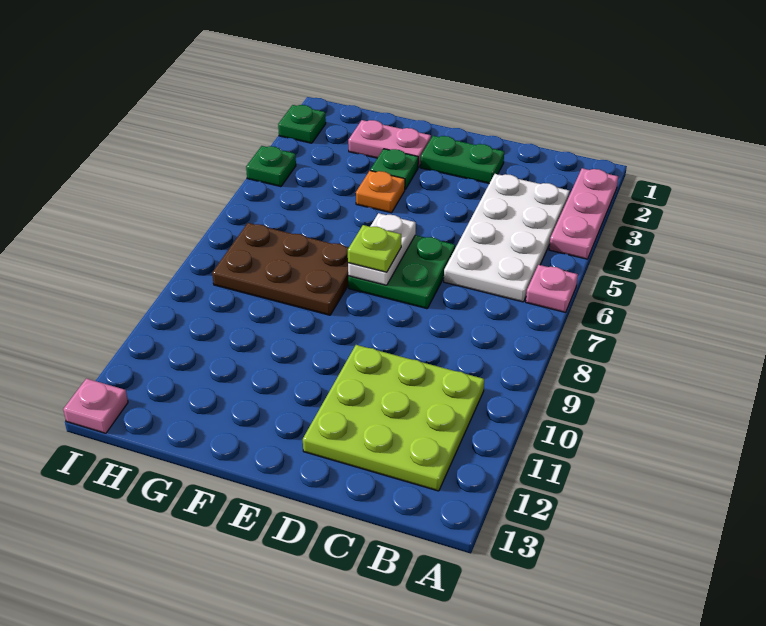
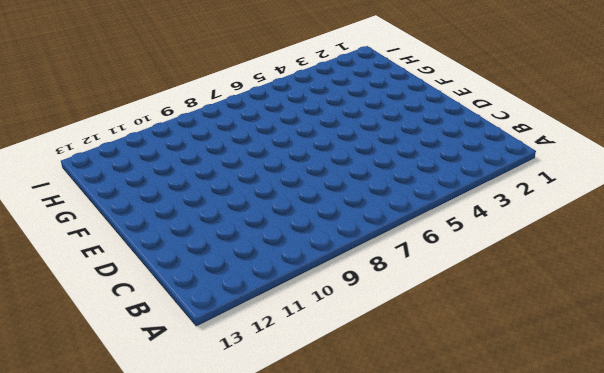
none -> pink 1x3 plate [549,168,618,259]
none -> pink 1x1 plate [526,265,578,312]
none -> white 2x4 plate [444,174,570,302]

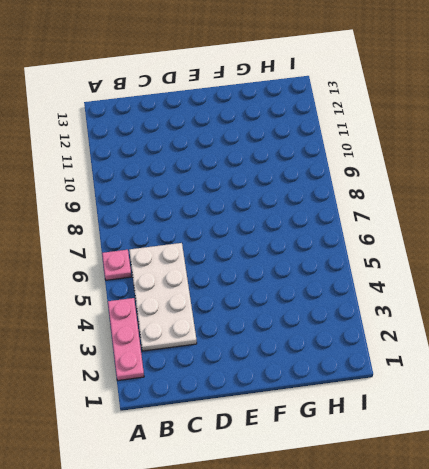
none -> lime 3x3 plate [303,345,484,491]
none -> green 1x2 plate [420,136,504,183]
none -> green 2x2 plate [348,235,455,309]

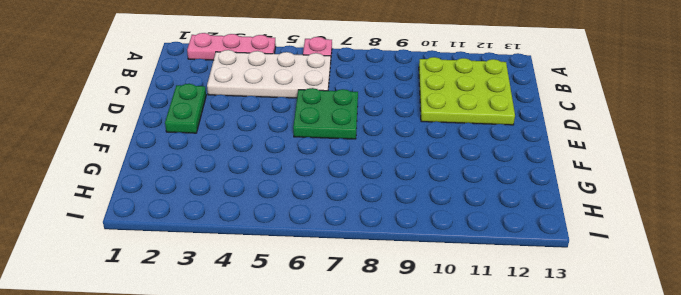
none -> pink 1x2 plate [348,120,431,167]
none -> green 1x1 plate [370,149,418,189]
none -> orange 1x1 plate [356,171,405,213]

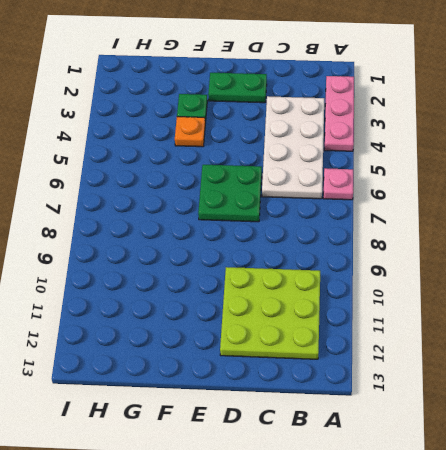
none -> pink 1x2 plate [348,120,431,167]
none -> brown 2x3 plate [212,223,348,315]
none -> green 1x1 plate [278,105,326,143]

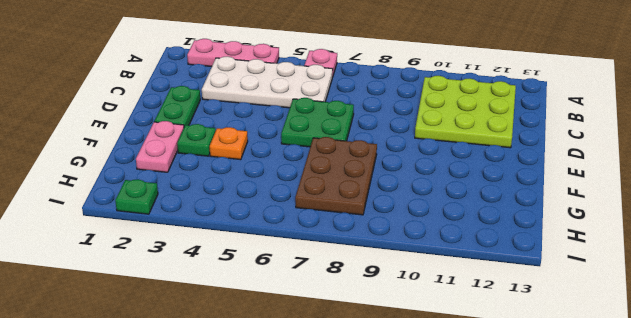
none -> green 1x1 plate [246,146,296,187]
none -> pink 1x1 plate [63,379,128,433]
none -> white 1x2 plate [348,213,416,285]

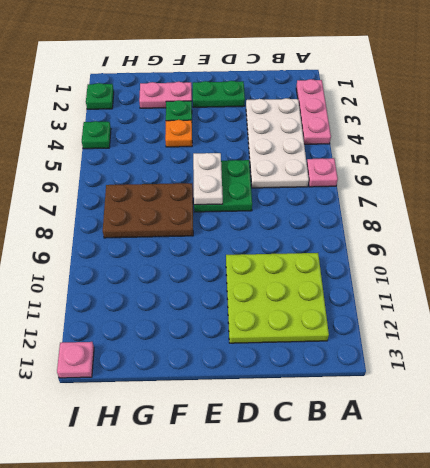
none -> lime 1x1 plate [348,225,401,272]

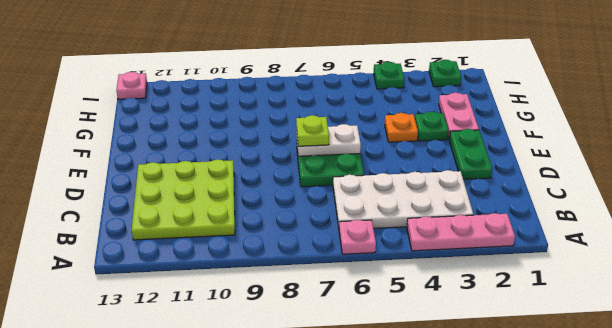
none -> brown 2x3 plate [212,223,348,315]

